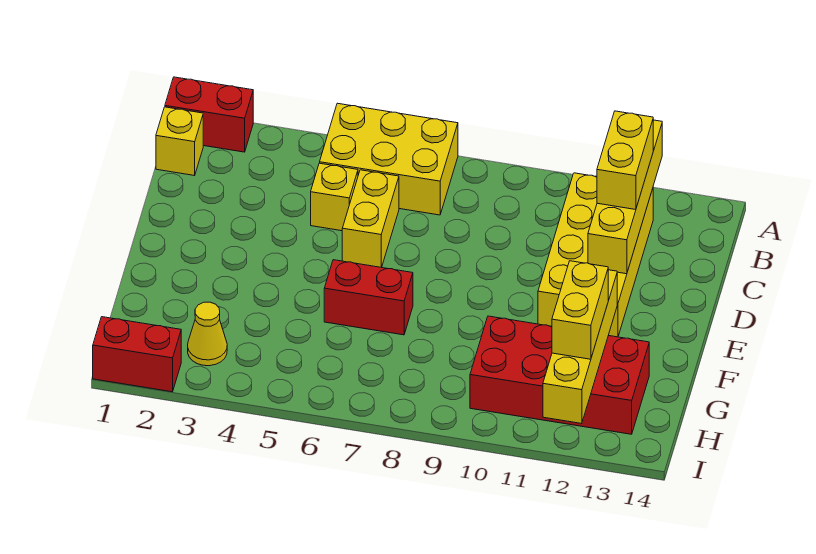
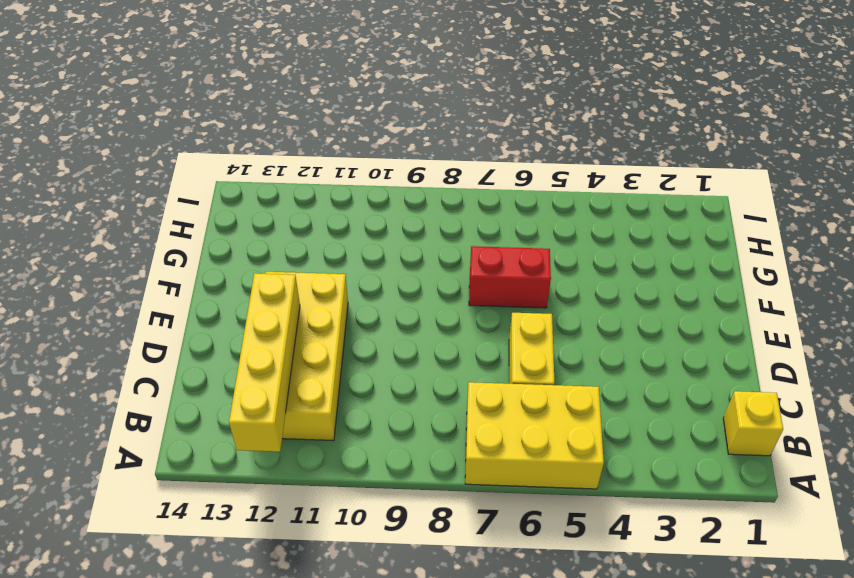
none -> red 1x2 brick [165,77,253,152]
none -> yellow 1x1 brick [311,163,358,231]
none -> red 2x4 brick [470,316,649,434]

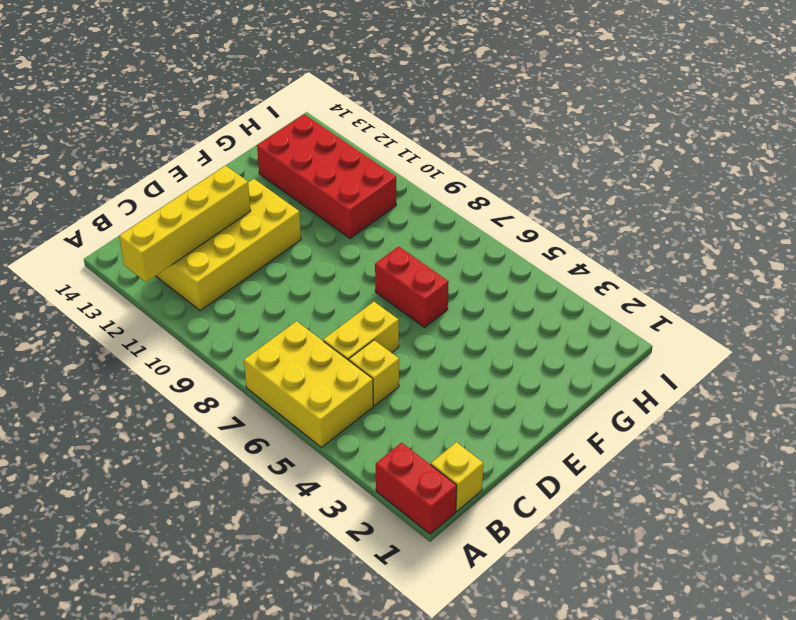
none -> yellow 1x1 cone [188,302,227,366]
none -> red 1x2 brick [93,317,181,392]
none -> yellow 1x4 brick [543,270,617,424]

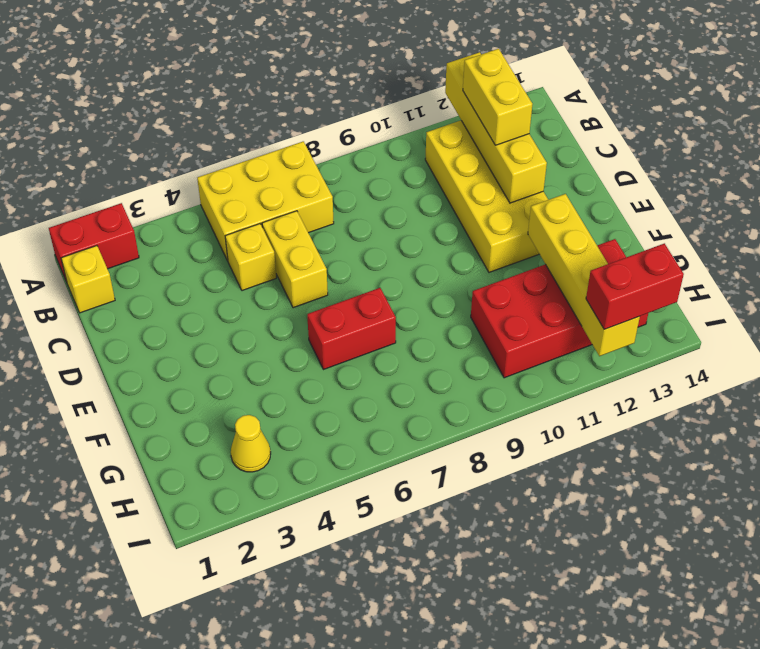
red 1x2 brick [586,243,684,329] -> red 1x2 brick moved to [93,317,181,392]
none -> yellow 1x2 brick [552,261,608,359]

